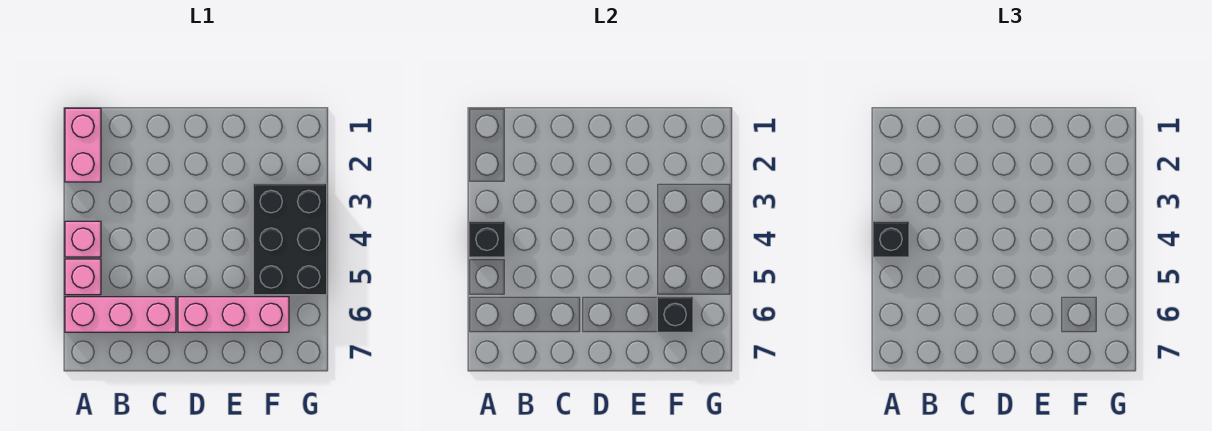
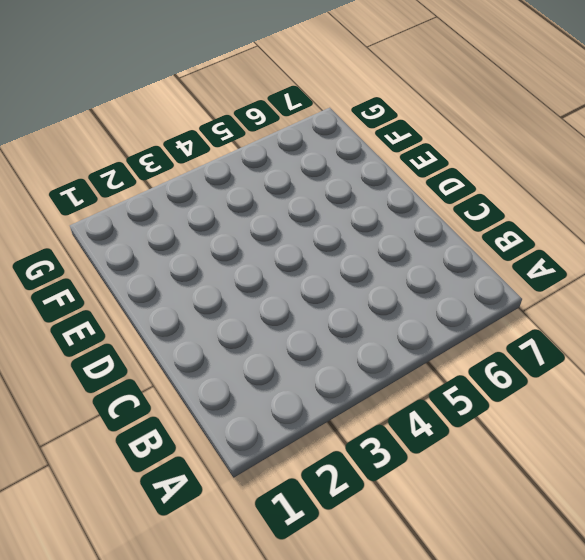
none -> pink 1x2 brick [65,108,101,182]
none -> pink 1x1 brick [65,221,101,257]

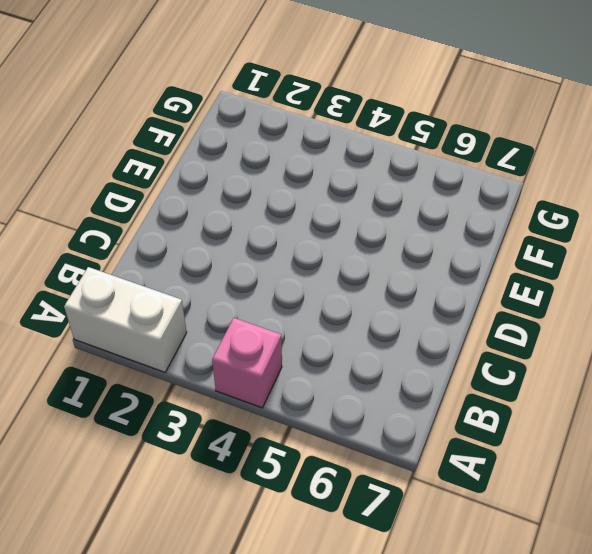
white 1x2 brick [64,267,187,372] -> pink 1x2 brick [65,108,101,182]
none -> pink 1x1 brick [65,259,101,295]
none -> pink 1x3 brick [65,297,176,332]

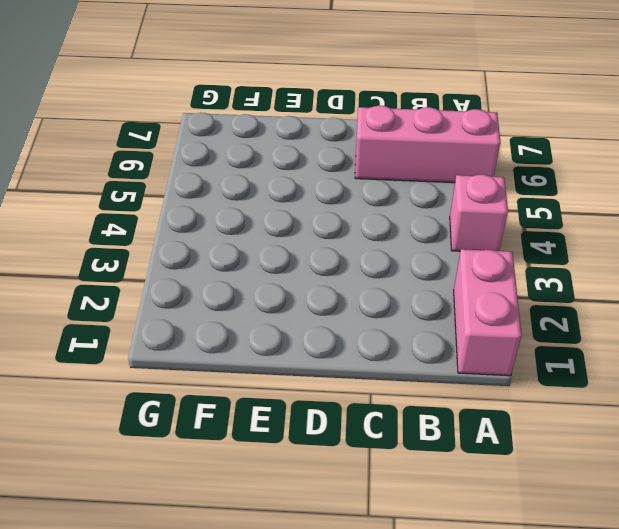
none -> pink 1x1 brick [65,259,101,295]
none -> pink 1x3 brick [178,297,289,332]

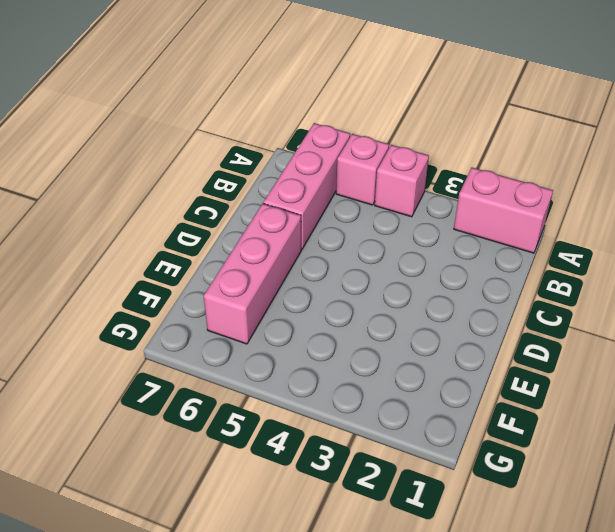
none -> black 2x3 brick [253,184,327,295]
none -> black 1x1 brick [469,221,505,257]

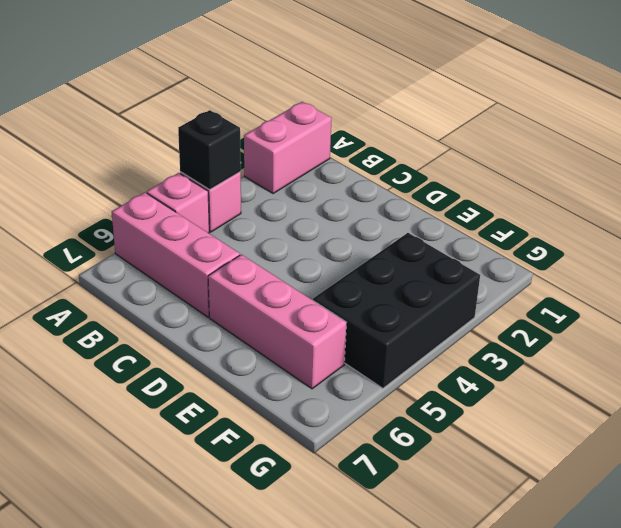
none -> black 1x1 brick [657,297,693,332]
none -> black 1x1 brick [873,221,909,257]

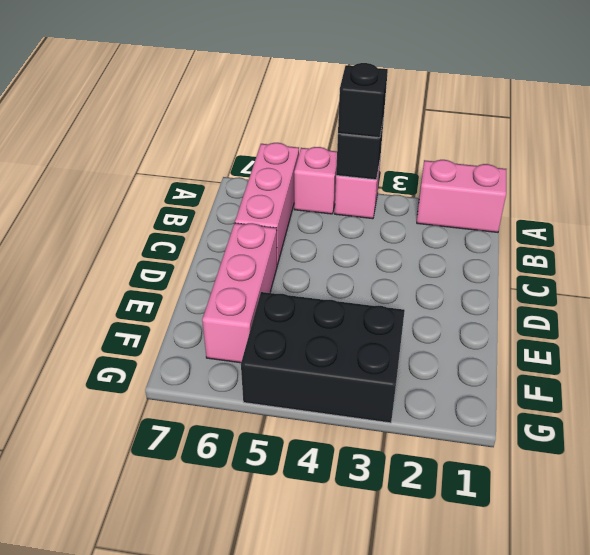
none -> black 1x1 brick [657,297,693,332]

